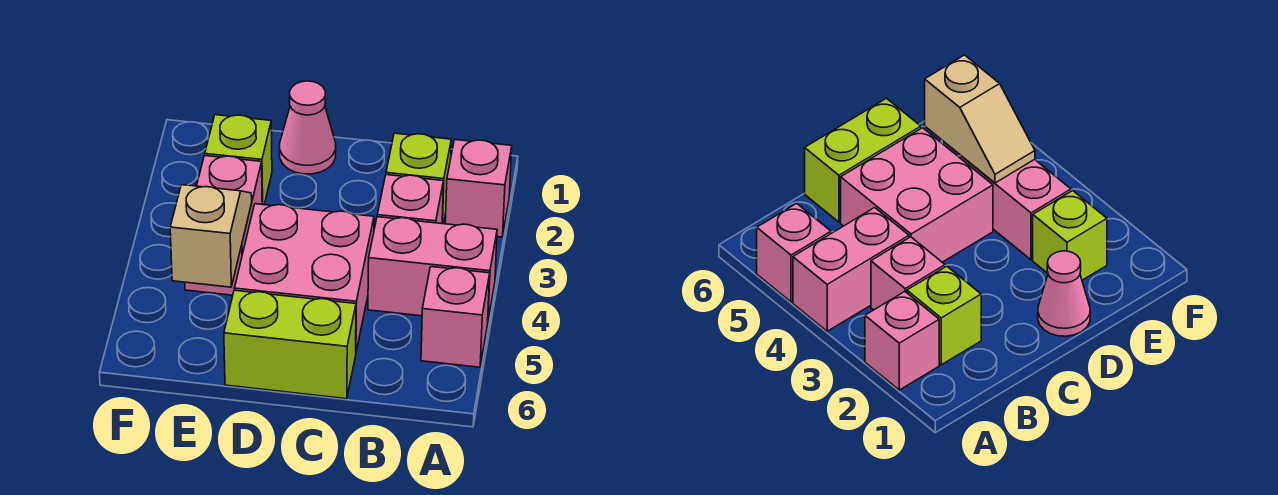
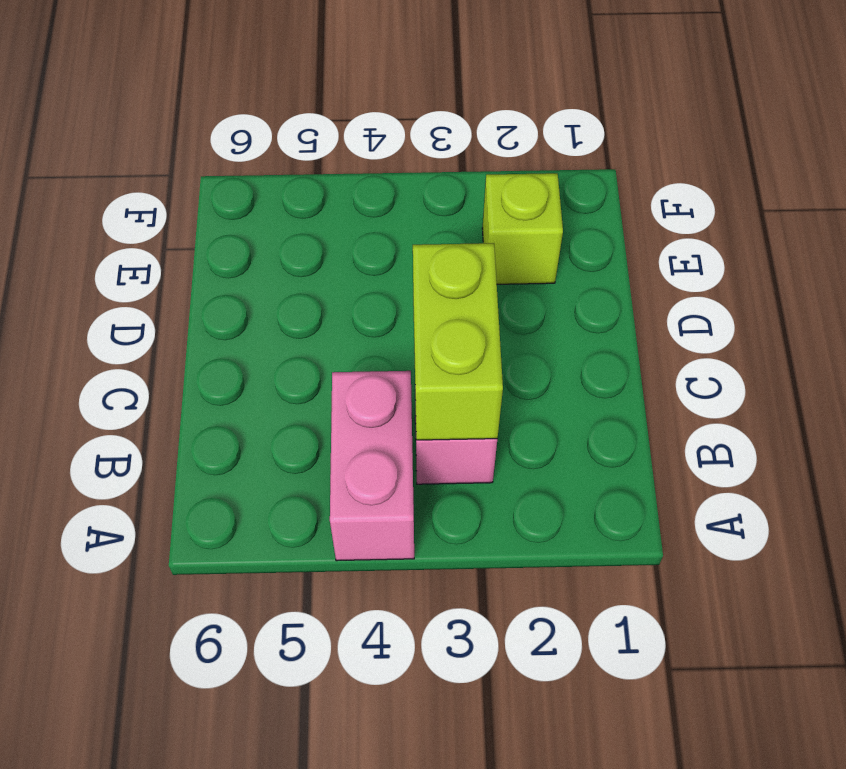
lime 1x2 brick [413,243,503,440] -> lime 1x2 brick moved to [224,290,356,399]
none -> pink 1x1 brick [445,140,512,237]
none -> pink 1x1 brick [421,267,490,367]

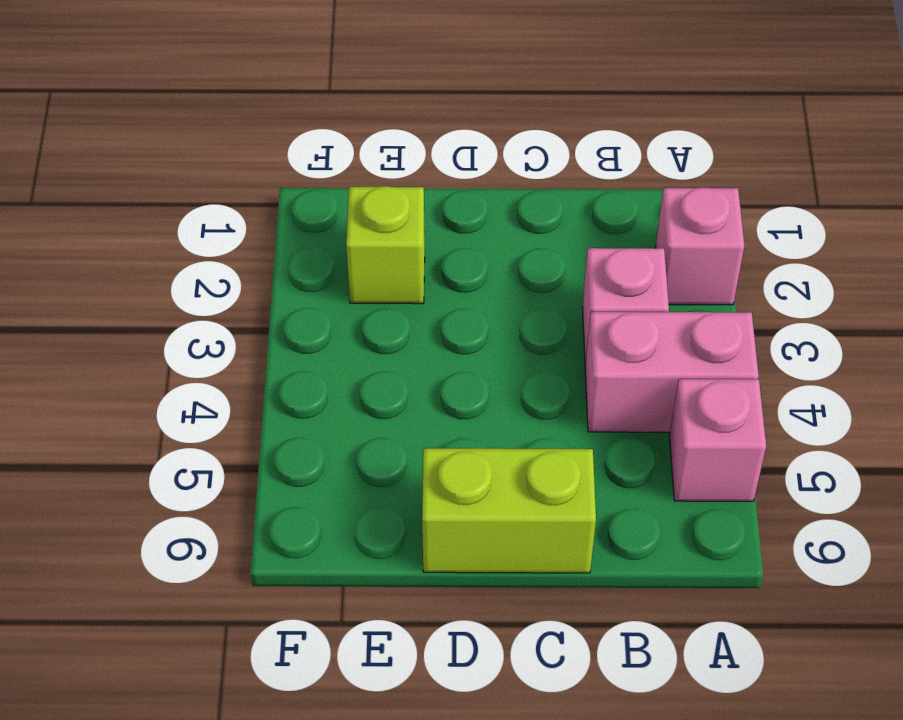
none -> lime 1x1 brick [386,133,451,224]
none -> pink 2x2 brick [234,204,374,351]

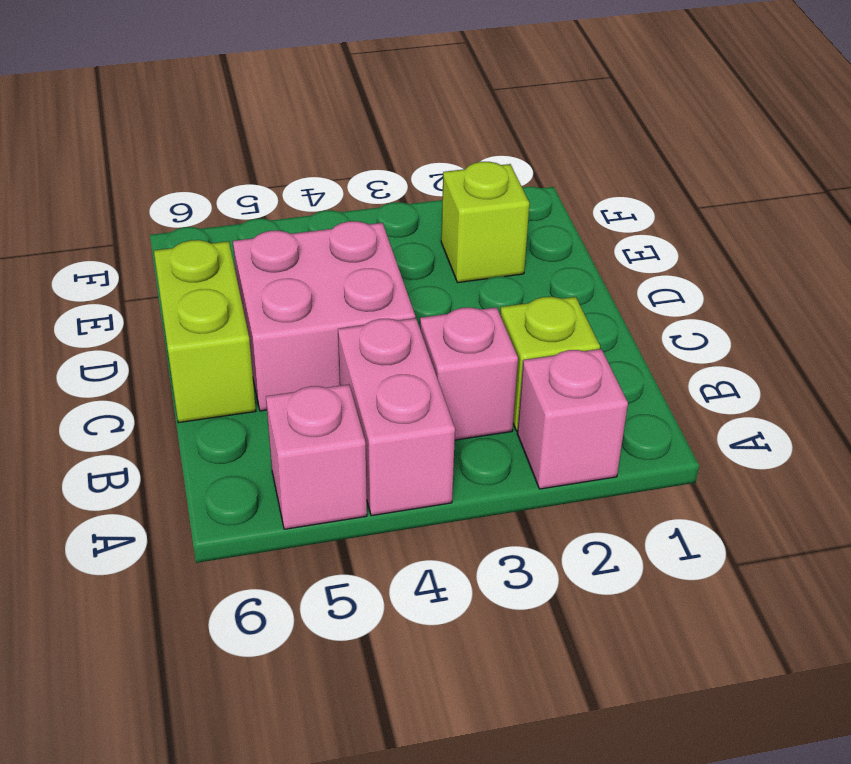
none -> pink 1x1 cone [280,81,336,174]
none -> pink 1x2 brick [185,156,262,295]

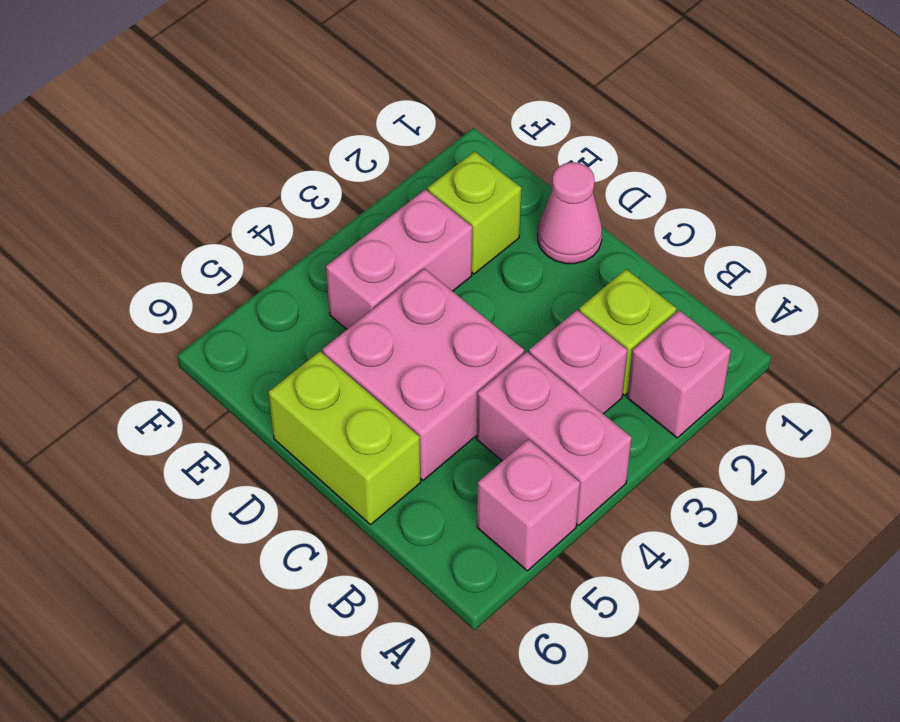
none -> tan 1x2 slope [170,185,252,287]

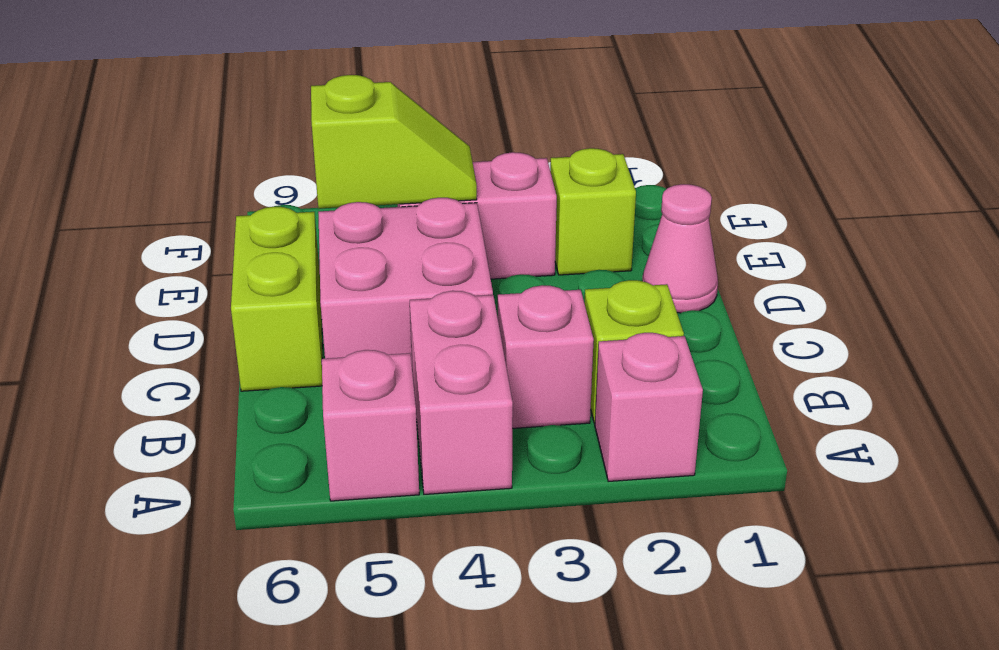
lime 1x2 slope [311,75,477,208] -> tan 1x2 slope [170,185,252,287]

